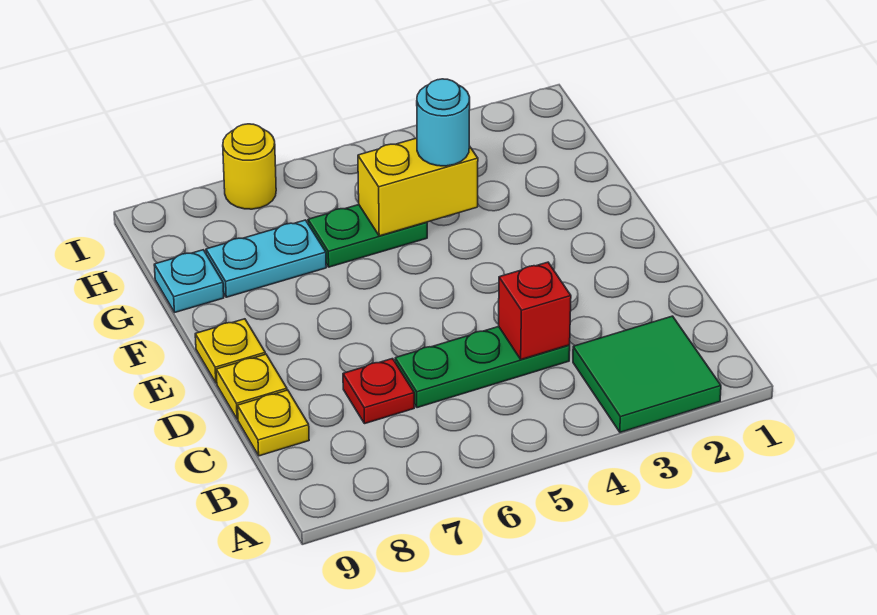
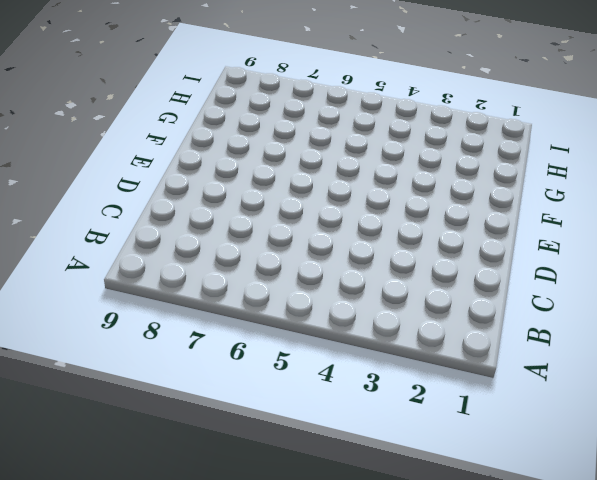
none -> green 2x2 tile [573,316,721,432]
none -> green 1x3 plate [395,327,570,408]
none -> red 1x1 plate [343,359,414,424]

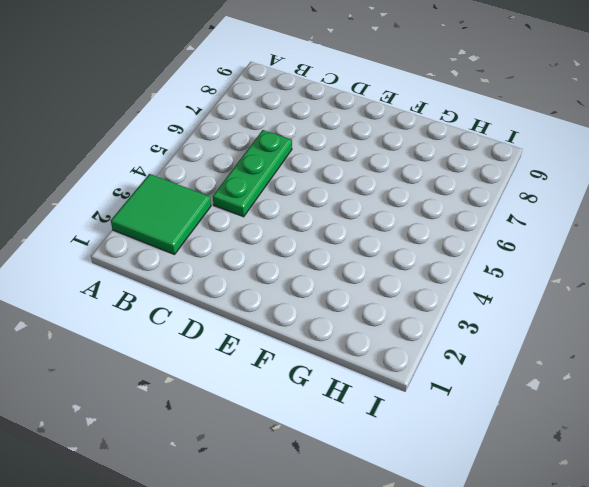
none -> red 1x1 plate [343,359,414,424]
none -> yellow 1x1 plate [238,390,309,456]
none -> yellow 1x1 plate [216,354,287,419]

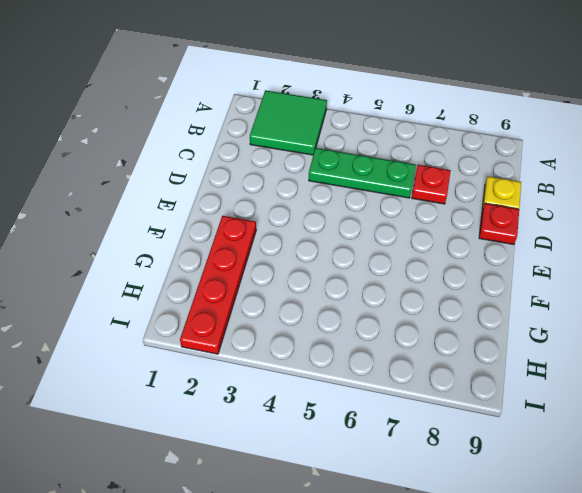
red 1x1 plate [479,203,519,245] -> yellow 1x1 plate [216,354,287,419]
red 1x4 plate [180,216,256,354] -> none
none -> yellow 1x1 plate [195,319,265,383]
none -> green 1x2 plate [308,205,427,267]
none -> cyan 1x2 plate [206,220,326,297]

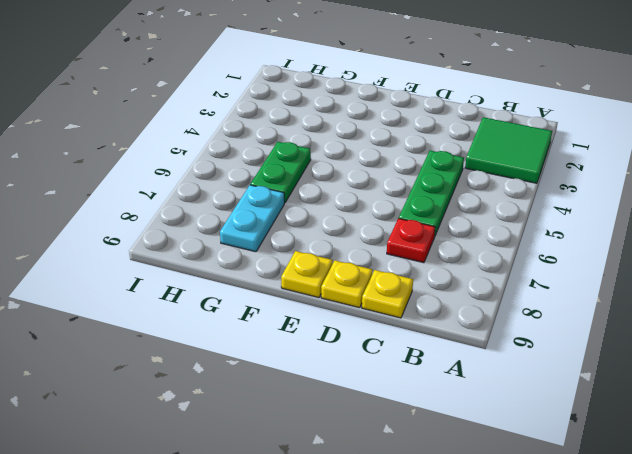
none -> cyan 1x1 plate [154,250,224,312]
none -> yellow 1x1 round brick [223,124,276,209]
none -> red 1x1 brick [499,262,571,360]

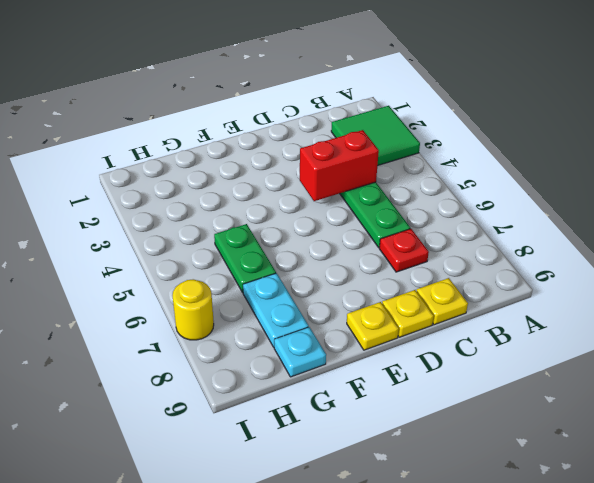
red 1x2 brick [300,130,379,201] -> red 1x1 brick [499,262,571,360]
none -> yellow 1x2 brick [358,138,478,236]
none -> cyan 1x1 round brick [417,79,470,166]

